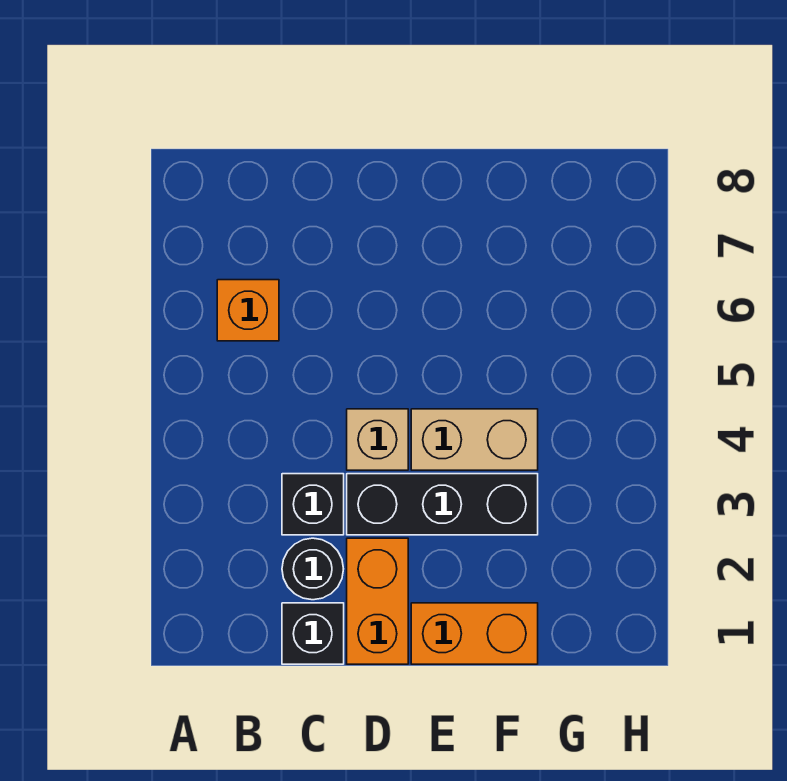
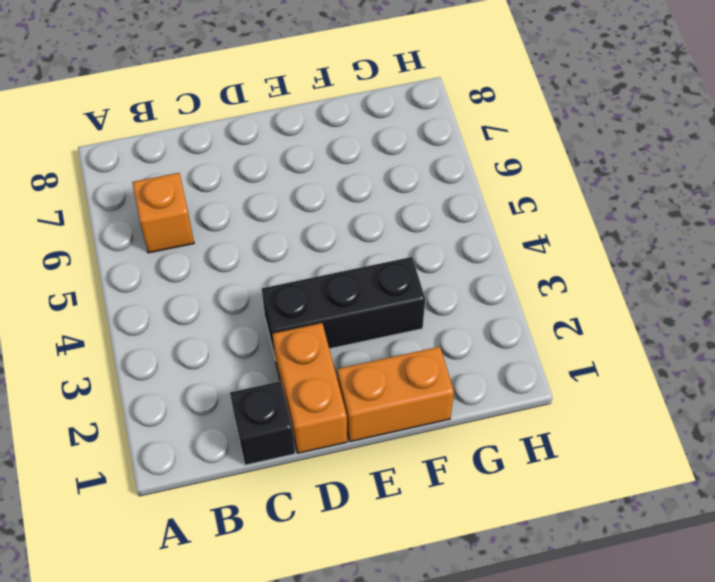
none -> black 1x1 round brick [282,538,343,600]
none -> black 1x1 brick [282,474,344,535]

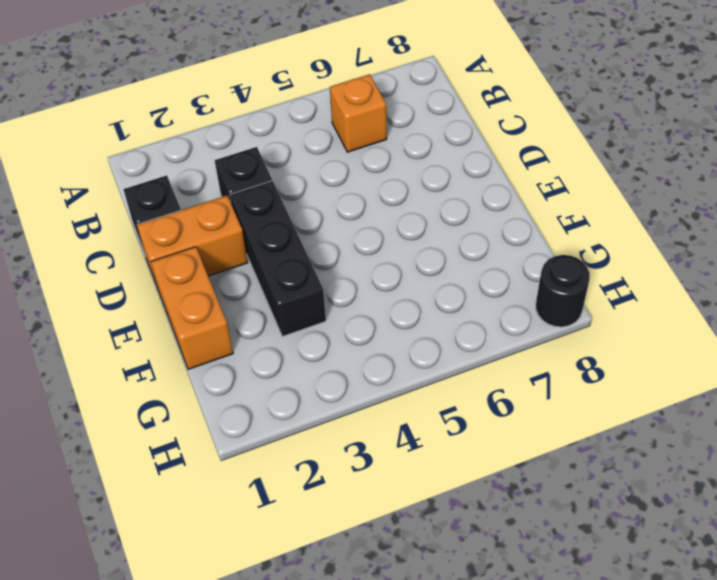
black 1x1 round brick [536,255,590,327] -> black 1x1 round brick moved to [282,538,343,600]
none -> tan 1x1 brick [347,409,408,470]
none -> tan 1x2 brick [411,409,538,470]

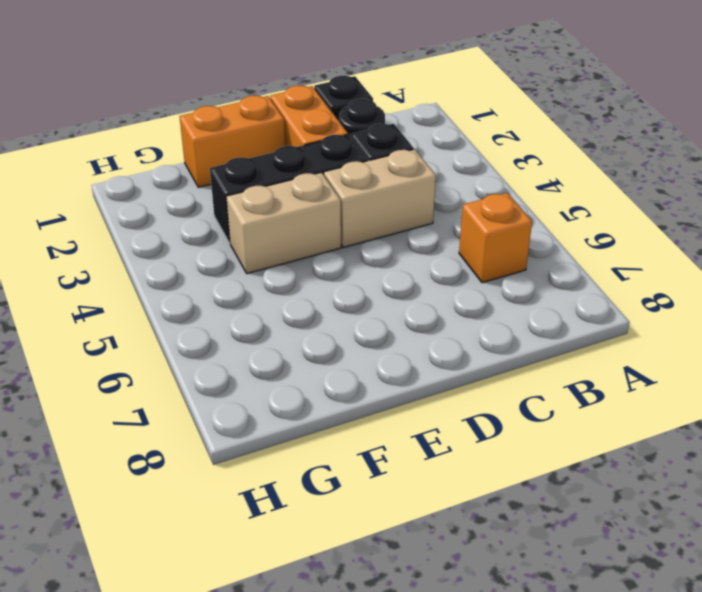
tan 1x2 brick [324,149,436,248] -> tan 1x1 brick [347,409,408,470]

